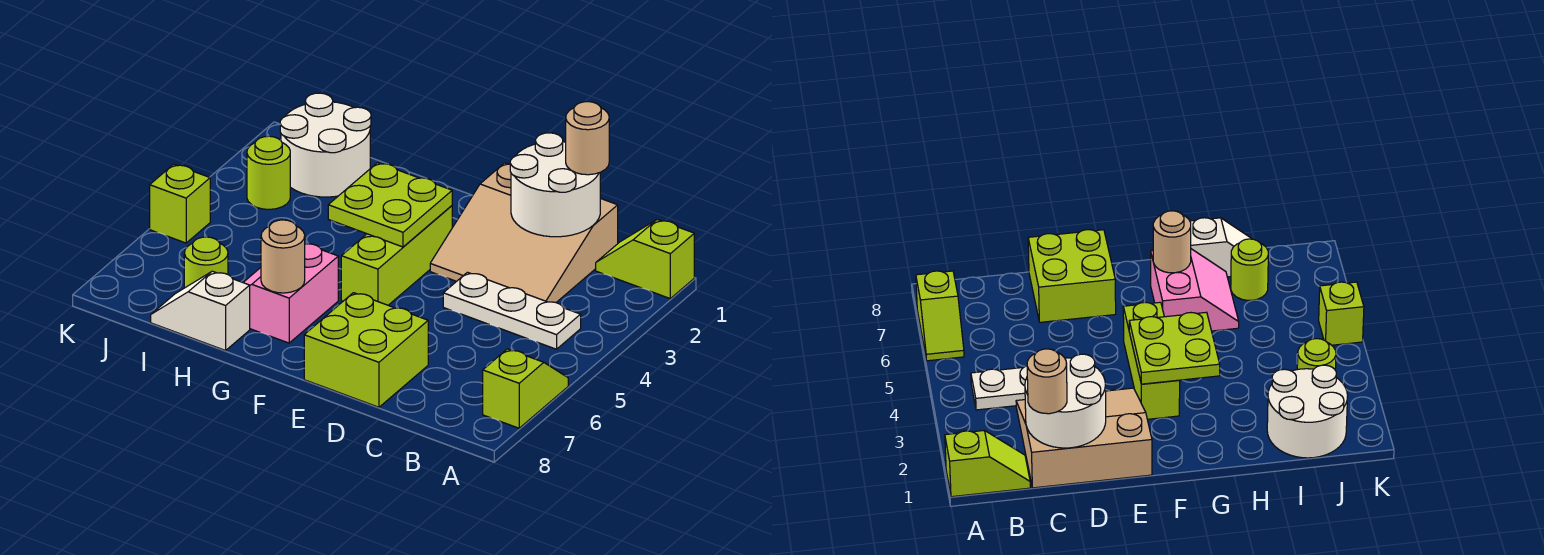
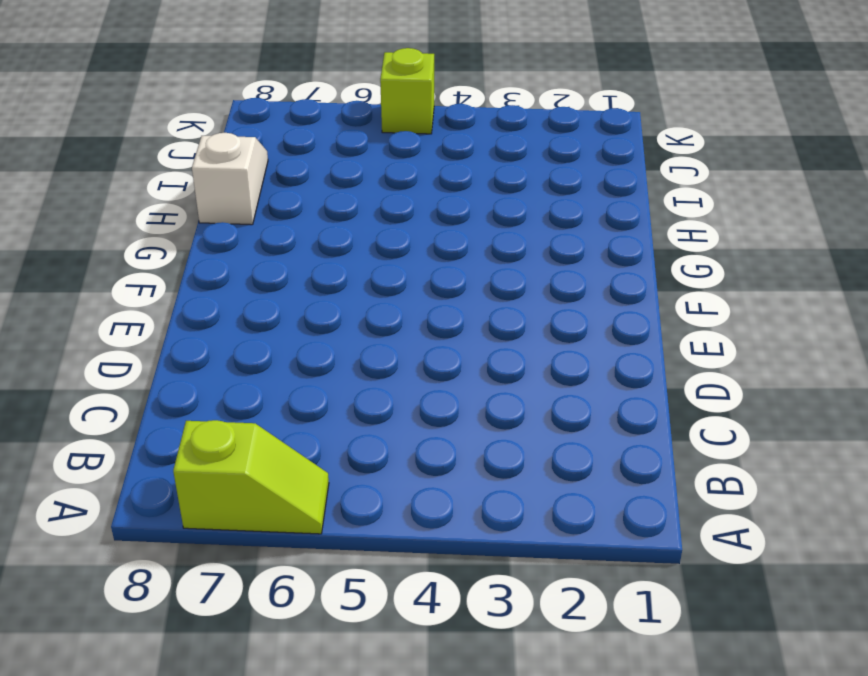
none -> lime 1x2 slope [596,220,694,298]
none -> white 1x3 plate [443,272,581,349]
none -> tan 3x3 slope [430,163,618,302]

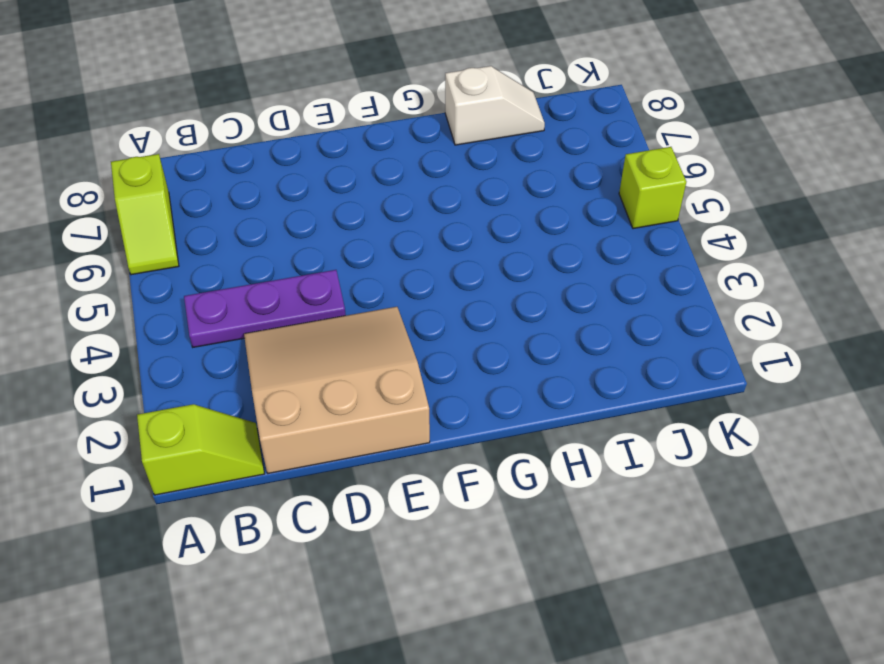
purple 1x3 plate [184,270,346,347] -> white 1x3 plate [443,272,581,349]
none -> lime 2x2 brick [304,293,428,407]
none -> lime 1x3 brick [341,206,452,305]
none -> pink 2x2 slope [243,244,338,343]

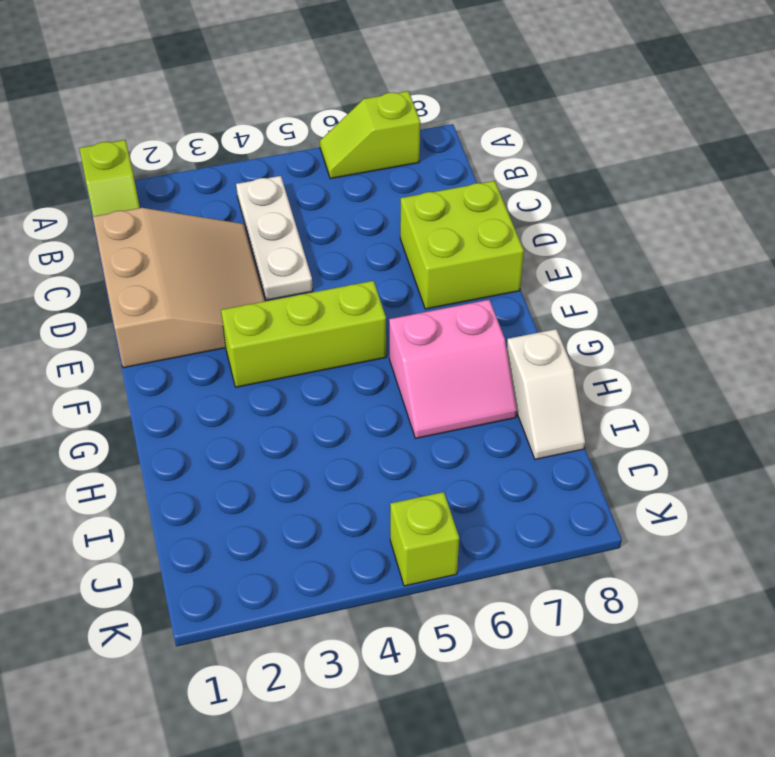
none -> white 2x2 round brick [280,93,371,197]
none -> lime 1x1 round brick [184,237,228,288]
none -> lime 1x1 round brick [247,136,290,209]

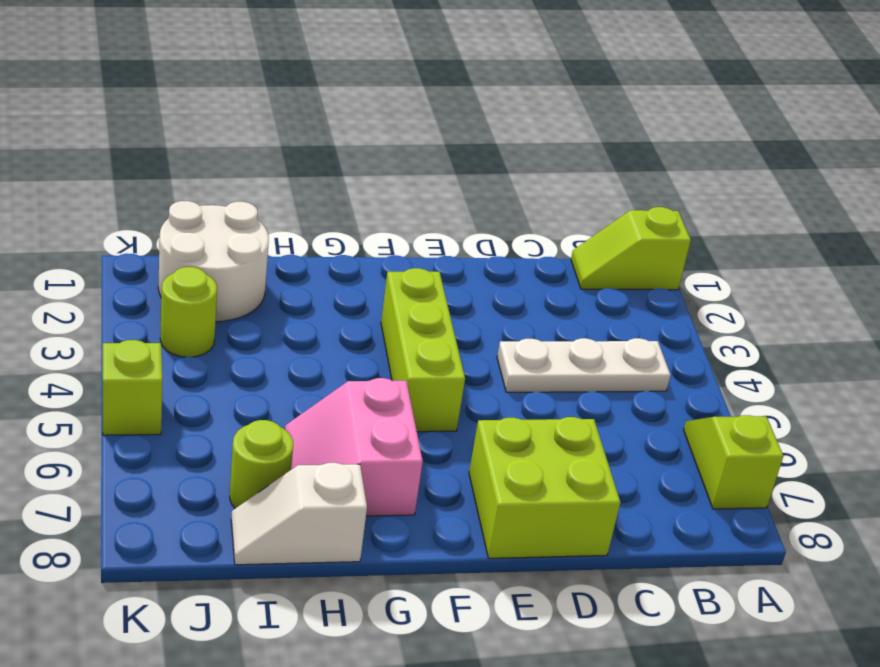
none -> tan 3x3 slope [430,163,618,302]
none -> white 2x2 round brick [510,133,600,237]
none -> lime 2x2 plate [328,163,452,247]

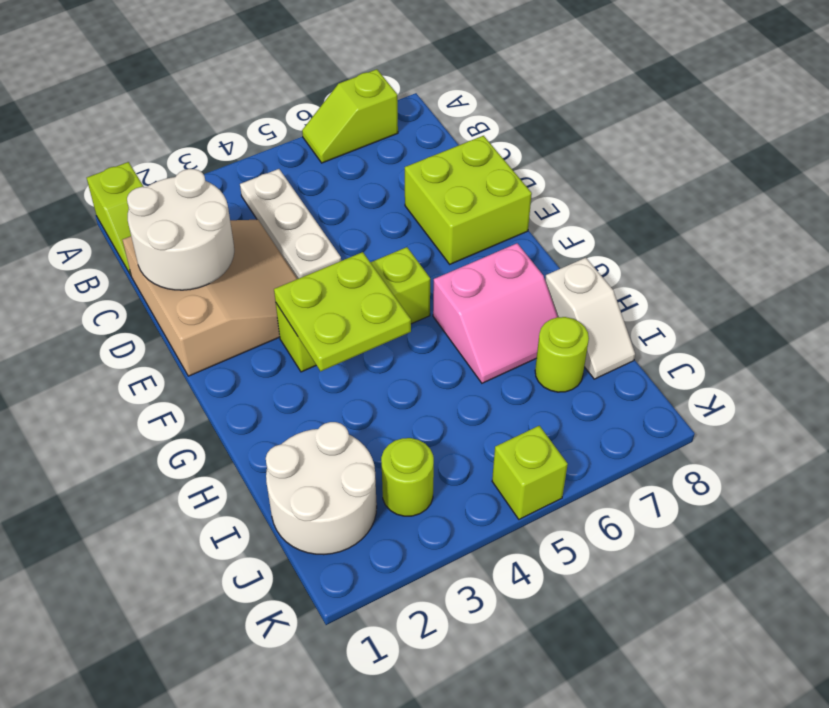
none -> tan 1x1 round brick [261,220,305,293]
none -> tan 1x1 round brick [566,102,609,175]

